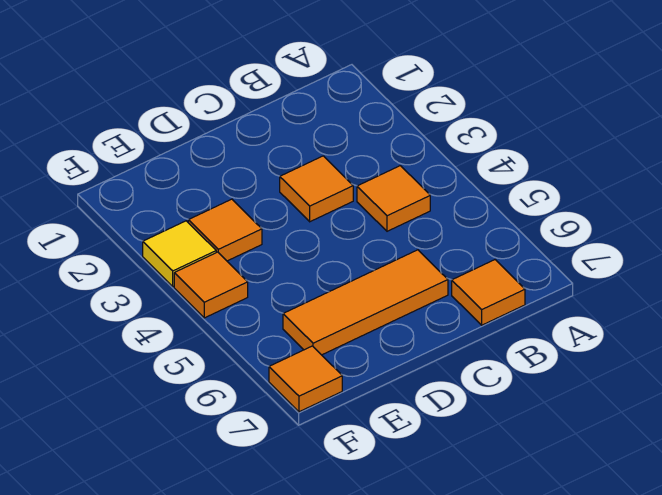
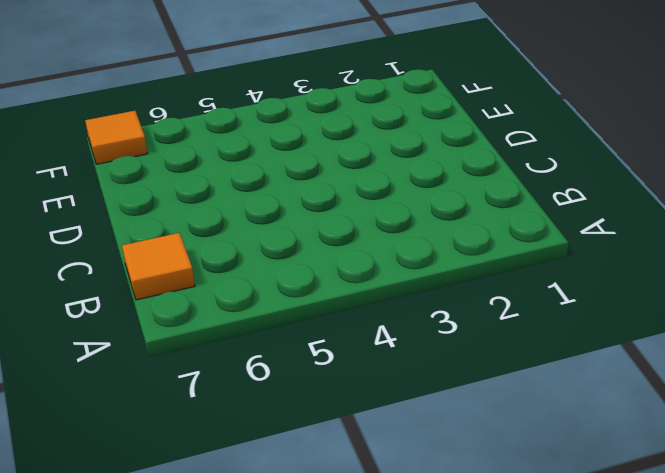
none -> orange 1x1 tile [357,166,430,231]
none -> orange 1x1 tile [280,156,353,222]

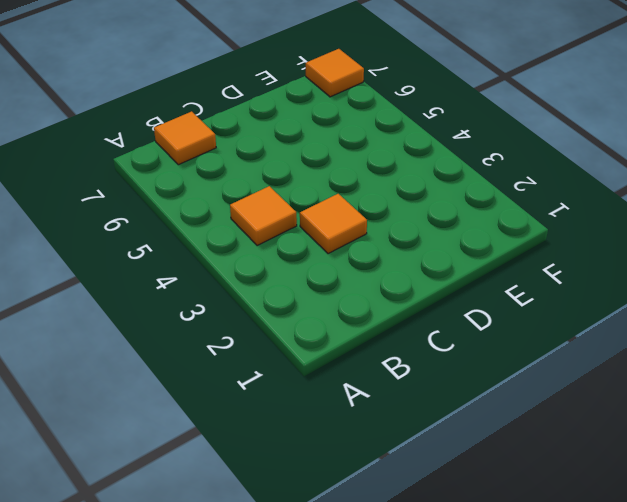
none -> orange 1x3 tile [283,250,448,355]
none -> orange 1x1 tile [188,199,262,261]

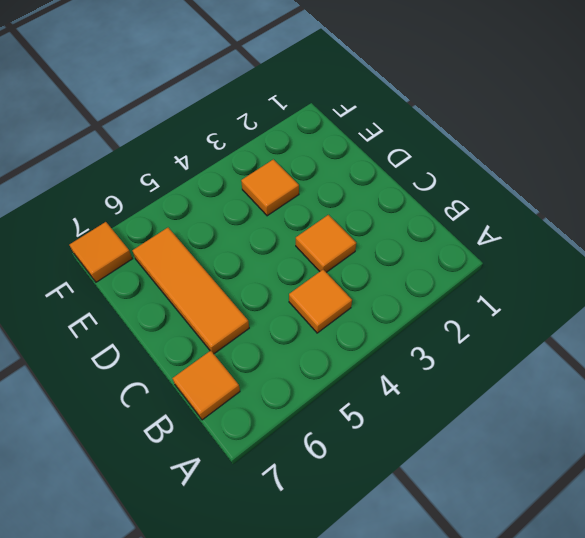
none -> yellow 1x1 tile [143,221,216,286]
none -> orange 1x1 tile [174,252,248,318]

